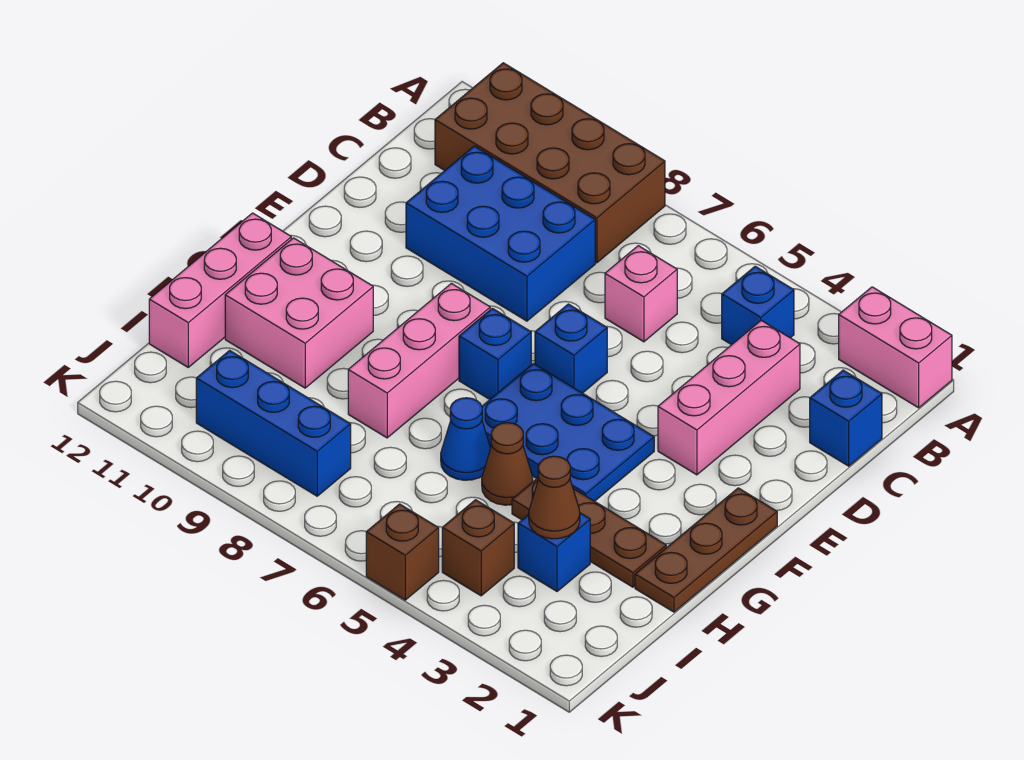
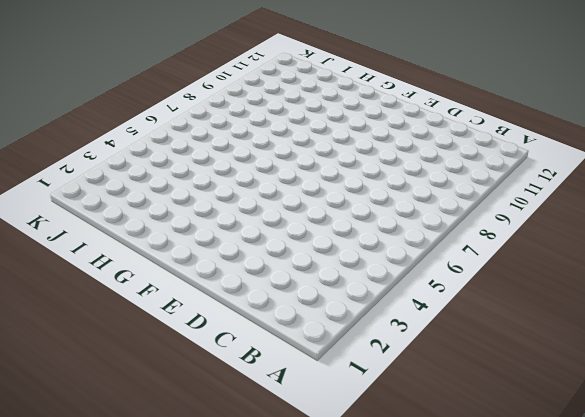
none -> pink 1x2 brick [839,287,952,408]
none -> brown 2x4 brick [435,63,665,263]
none -> blue 1x1 brick [722,266,794,345]

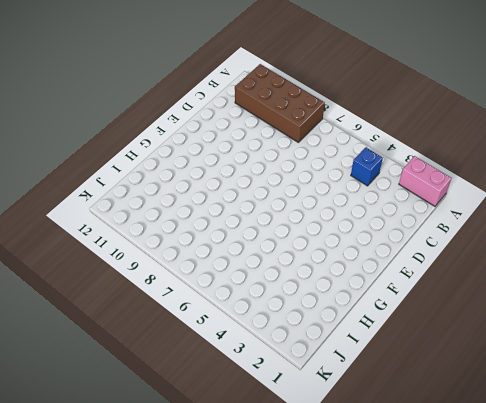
none -> blue 1x1 brick [810,370,882,466]
none -> pink 1x3 brick [658,320,800,475]
none -> pink 1x1 brick [605,246,677,342]

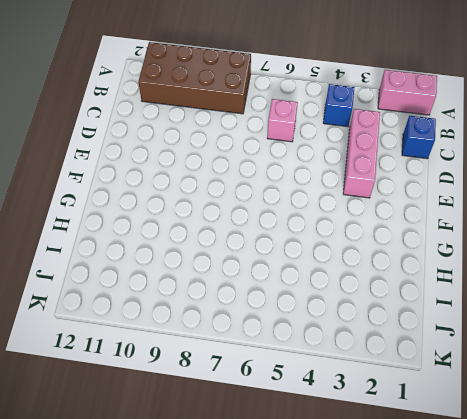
none -> blue 2x3 brick [406,146,595,321]
none -> blue 1x1 brick [535,304,607,393]
none -> brown 1x3 plate [635,488,777,612]

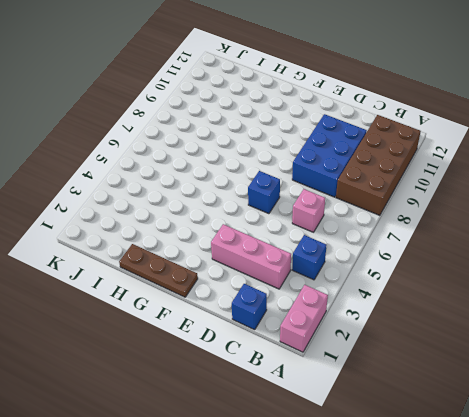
none -> blue 2x3 plate [482,363,654,501]
none -> blue 1x1 brick [459,308,531,399]
none -> pink 1x3 brick [348,283,490,438]

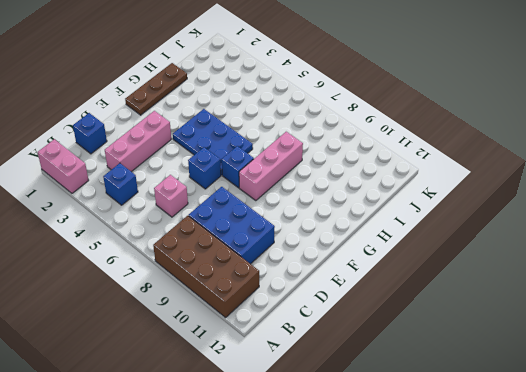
none -> pink 2x2 brick [225,238,373,388]
none -> pink 1x3 brick [149,213,291,367]
none -> brown 1x3 plate [512,478,666,587]

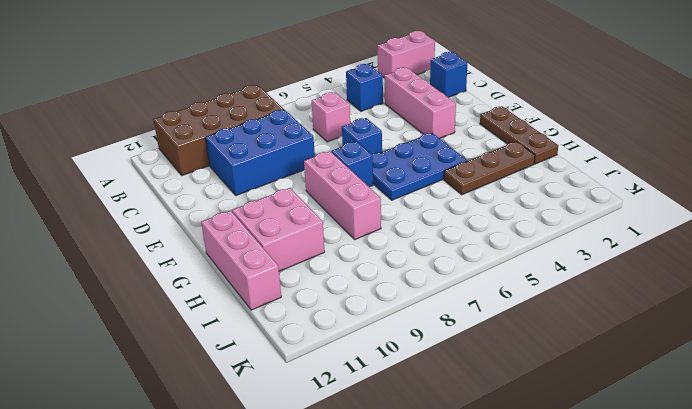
none -> brown 1x1 cone [482,423,533,505]
none -> blue 1x1 cone [441,398,491,480]
none -> blue 1x1 brick [518,513,590,591]

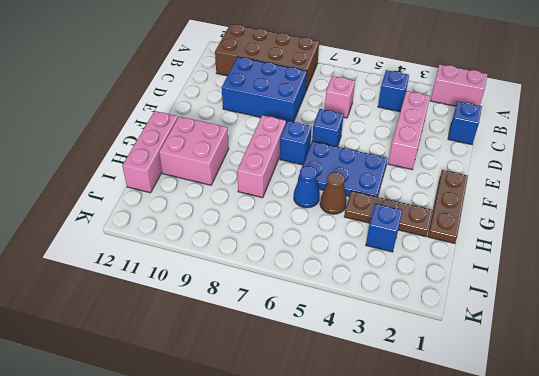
none -> brown 1x1 brick [442,500,514,596]
none -> blue 1x3 brick [196,350,351,496]
none -> brown 1x1 brick [366,504,439,600]

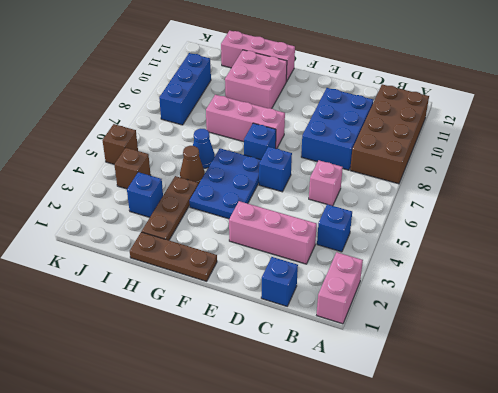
none -> brown 1x1 cone [529,456,580,539]

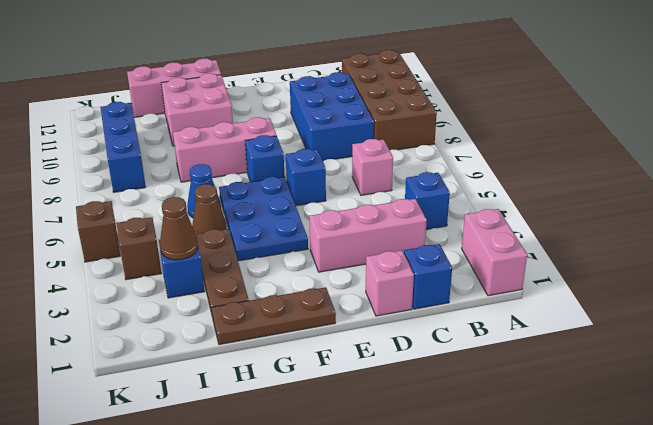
pink 1x1 brick [366,251,414,316] -> none

